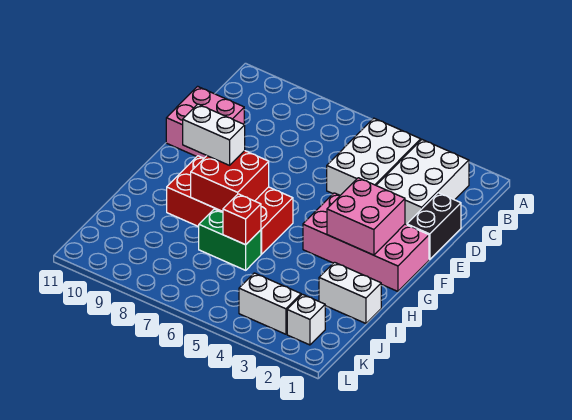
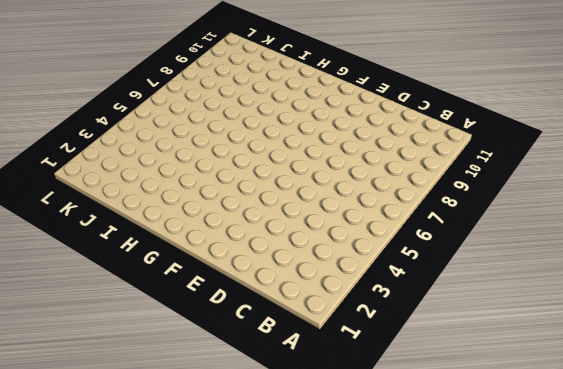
none -> white 2x3 brick [376,140,469,225]
none -> white 2x3 brick [327,118,421,195]
none -> black 1x2 brick [407,193,461,259]

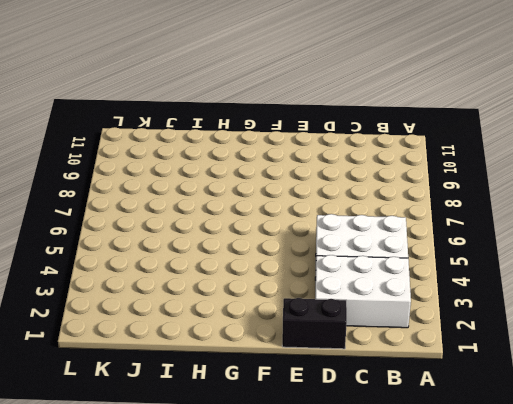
none -> pink 2x2 brick [166,86,244,158]
none -> pink 2x4 brick [303,193,429,291]
none -> red 2x4 brick [167,156,293,254]

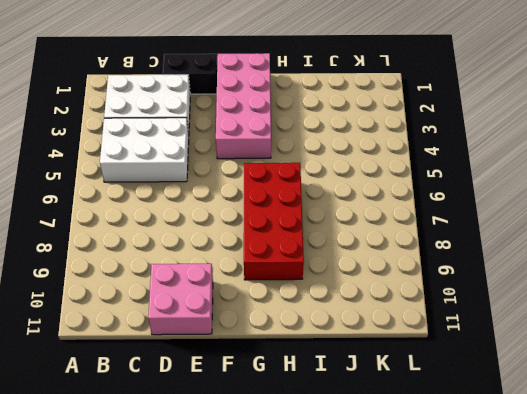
none -> white 1x2 brick [319,262,381,323]
none -> green 1x2 brick [199,209,261,270]
none -> white 1x1 brick [287,294,325,345]

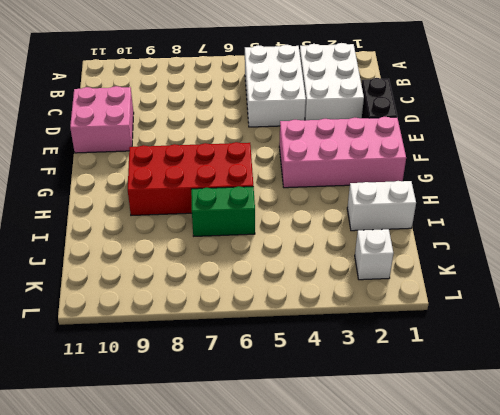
none -> white 1x2 brick [239,273,301,334]
none -> pink 2x2 brick [327,178,405,255]
none -> red 2x2 brick [191,151,269,212]

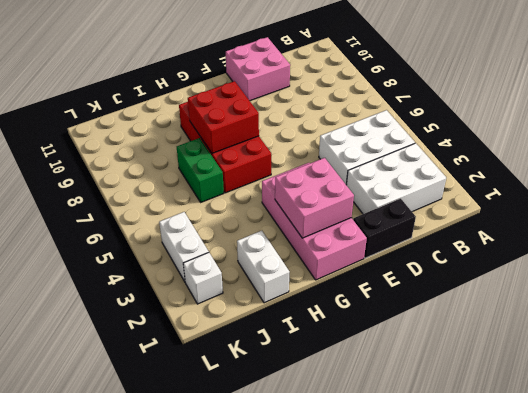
none -> red 1x1 brick [223,194,261,245]
none -> white 1x2 brick [183,104,245,165]

